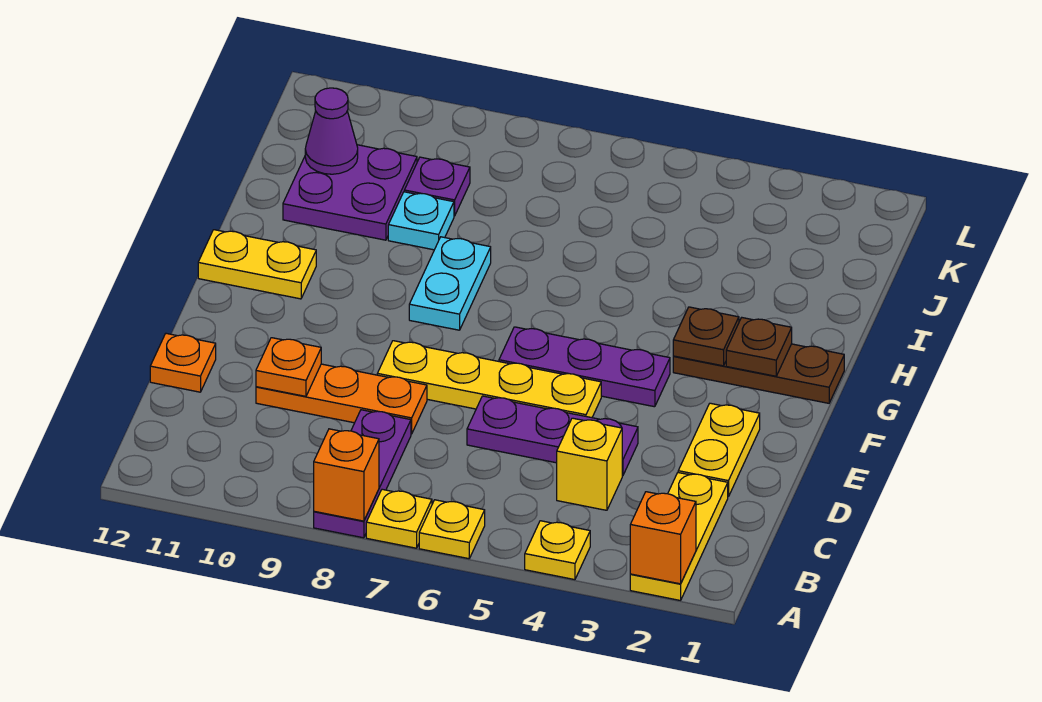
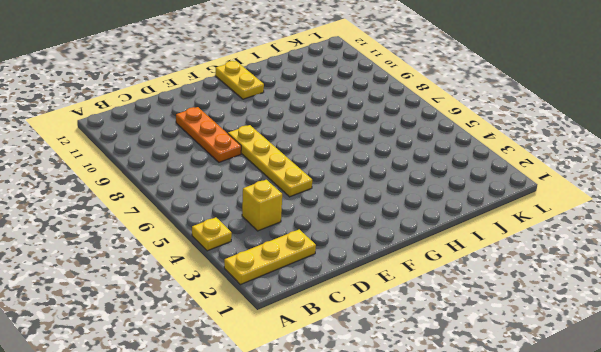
none -> yellow 1x1 plate [419,500,485,559]
none -> yellow 1x1 plate [366,489,432,548]
none -> purple 1x3 plate [314,410,411,538]

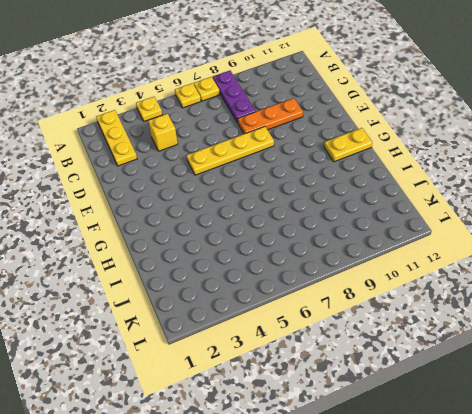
none -> yellow 1x2 plate [678,403,760,497]
none -> purple 1x3 plate [467,396,638,476]
none -> orange 1x1 plate [150,333,216,392]

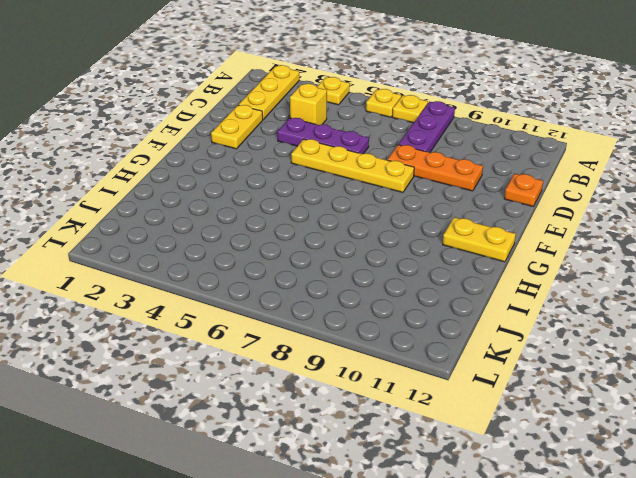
none -> purple 1x3 plate [499,327,670,407]
none -> brown 1x3 plate [673,344,844,403]
none -> cyan 1x2 plate [409,237,491,330]

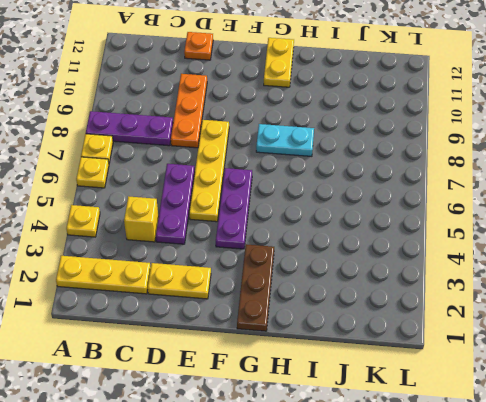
none -> cyan 1x1 plate [388,192,454,250]
none -> purple 2x2 plate [283,145,417,240]
none -> purple 1x1 plate [404,157,470,216]

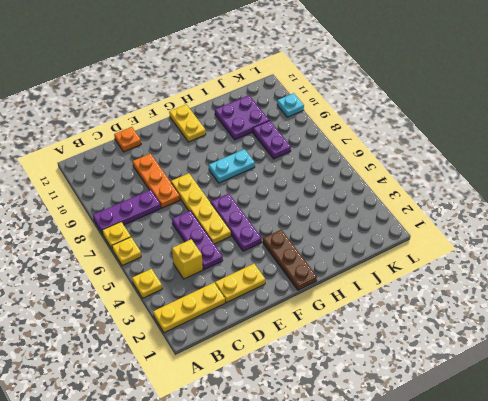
purple 1x2 plate [253,121,291,159] -> purple 1x1 plate [404,157,470,216]
cyan 1x1 plate [277,93,304,117] -> cyan 1x1 plate moved to [388,192,454,250]
none -> orange 1x1 brick [630,492,696,584]
none -> orange 1x1 brick [314,429,379,521]
none -> orange 1x1 plate [256,338,321,396]

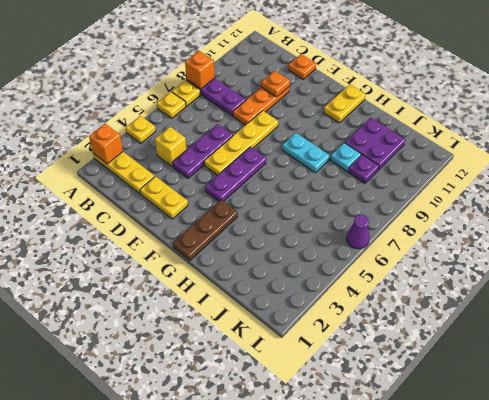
purple 1x1 cone [346,215,370,249] -> purple 1x1 cone moved to [305,88,358,174]
none -> brown 1x1 plate [726,317,792,376]
none -> brown 1x1 plate [673,307,739,366]

